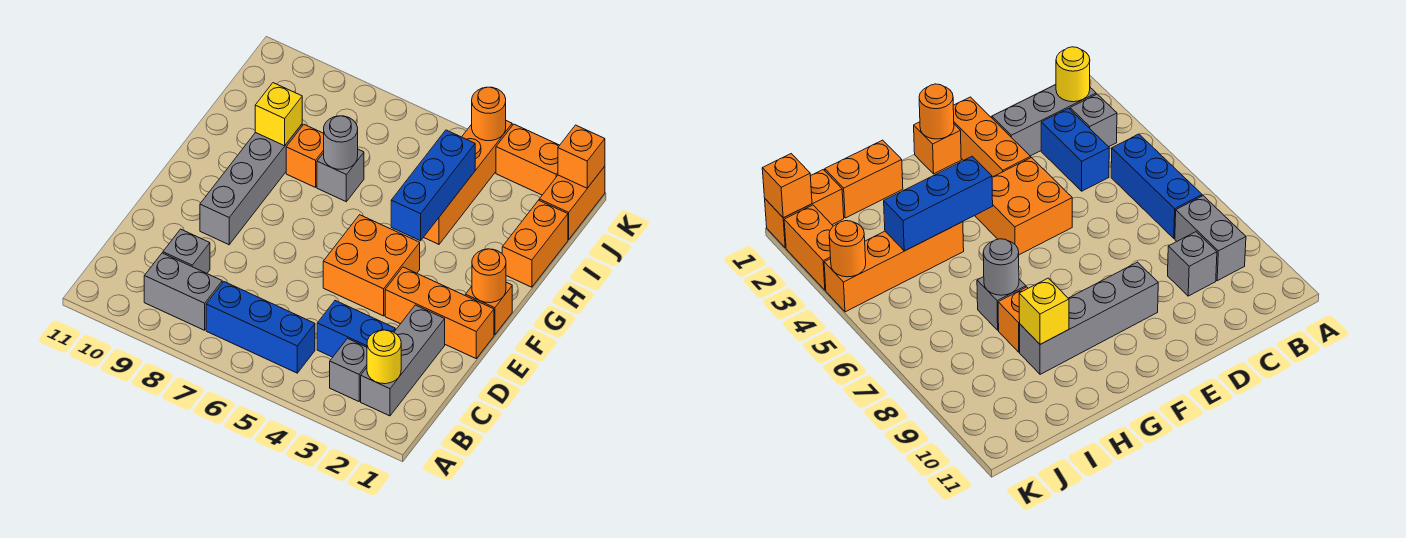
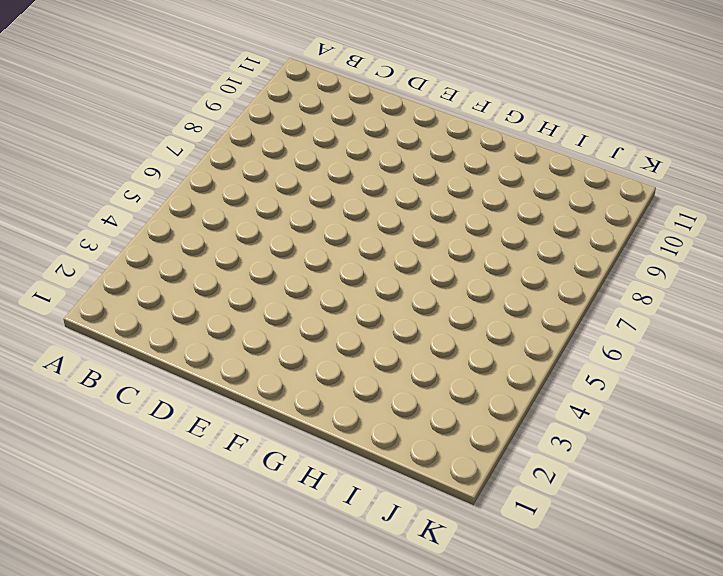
none -> grey 1x3 brick [361,305,445,416]
none -> grey 1x1 brick [330,339,367,402]
none -> blue 1x3 brick [206,282,315,373]

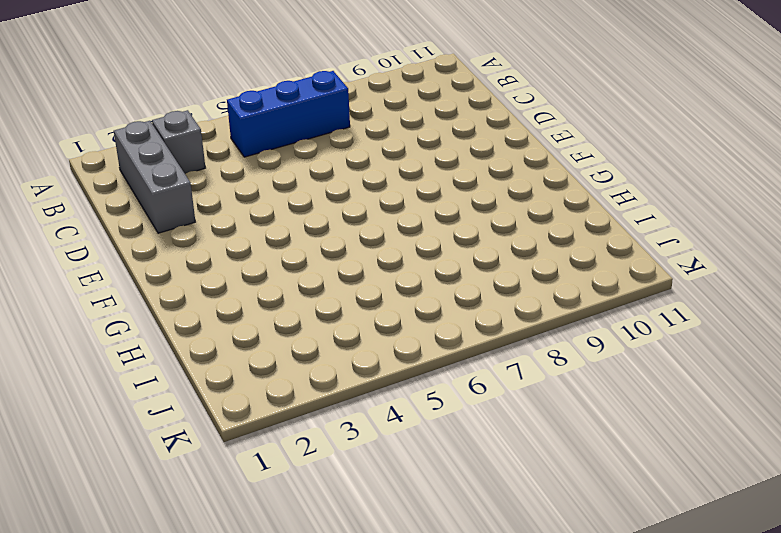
none -> grey 1x2 brick [144,253,222,330]
none -> blue 1x2 brick [317,301,395,357]
none -> grey 1x1 brick [163,229,210,273]

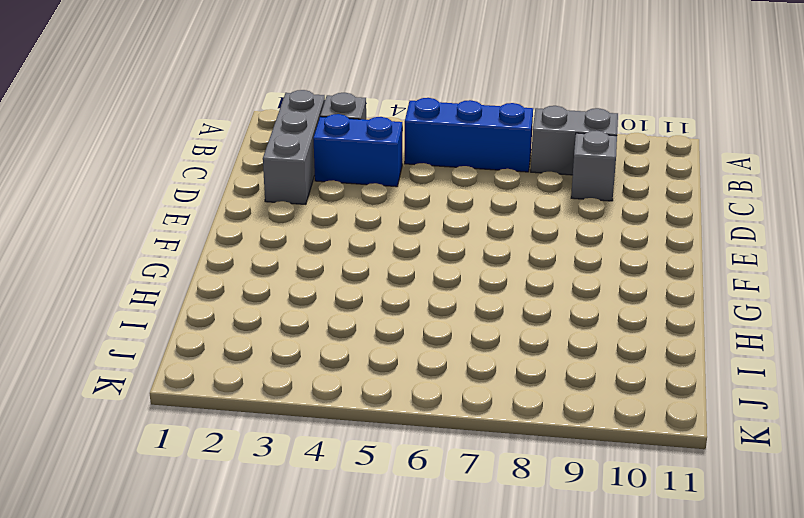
none -> orange 1x3 brick [385,267,494,358]
none -> orange 2x2 brick [323,215,420,316]
none -> grey 1x4 brick [200,124,302,245]

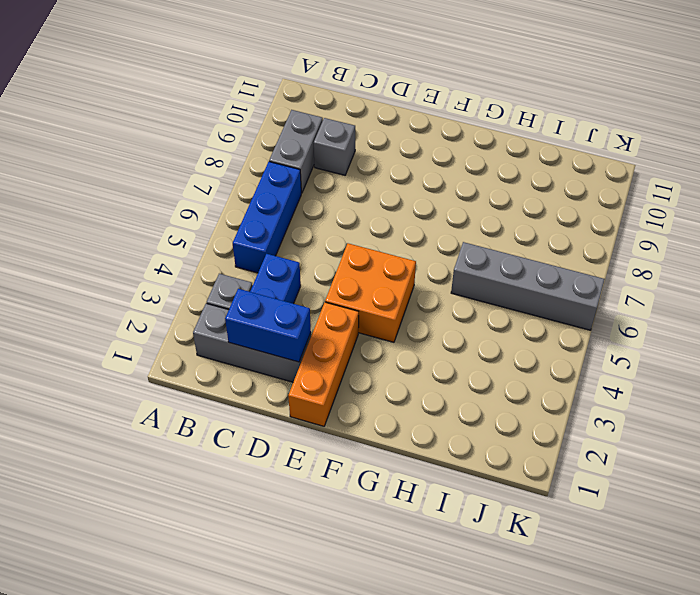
blue 1x2 brick [225,289,311,362] -> none
grey 1x4 brick [451,242,605,330] -> grey 1x4 brick moved to [200,124,302,245]
none -> orange 1x1 brick [465,282,512,335]
none -> orange 1x2 brick [502,200,568,287]
none -> orange 1x4 brick [424,121,512,244]

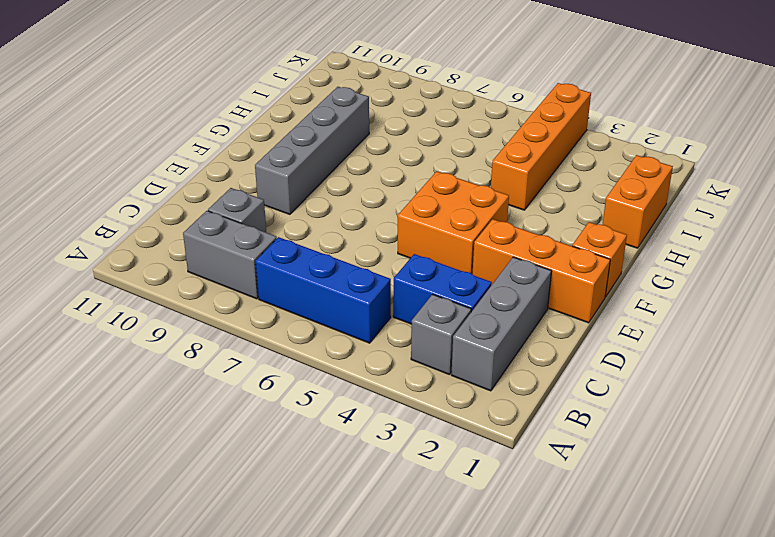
none -> grey 1x1 brick [317,149,364,202]
none -> orange 1x1 brick [286,125,324,187]
none -> orange 1x2 brick [539,166,605,239]

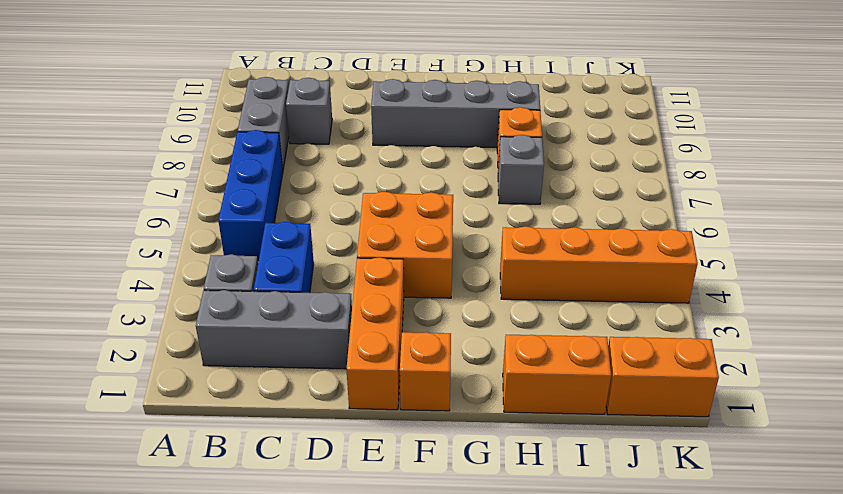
none -> orange 1x2 brick [496,124,560,195]
none -> yellow 1x1 round brick [367,330,401,384]
none -> orange 1x1 round brick [472,249,506,303]

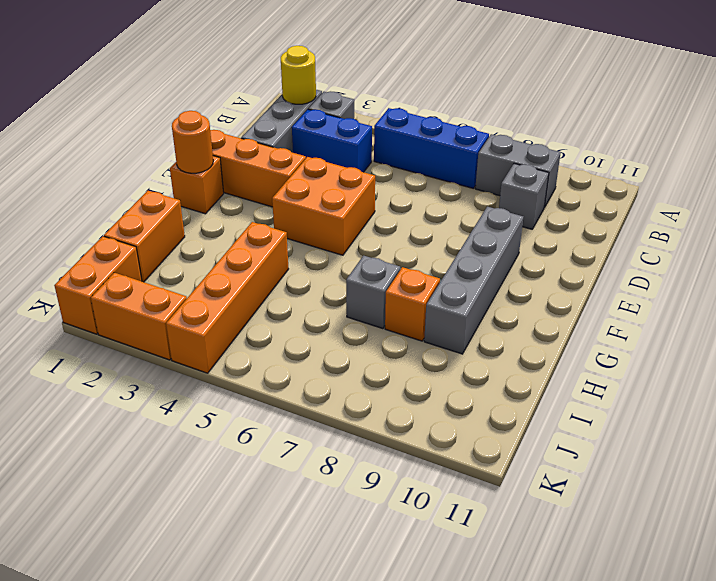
none -> blue 1x3 brick [391,130,475,241]
none -> grey 1x1 round brick [324,116,358,169]
none -> yellow 1x1 brick [255,83,302,146]

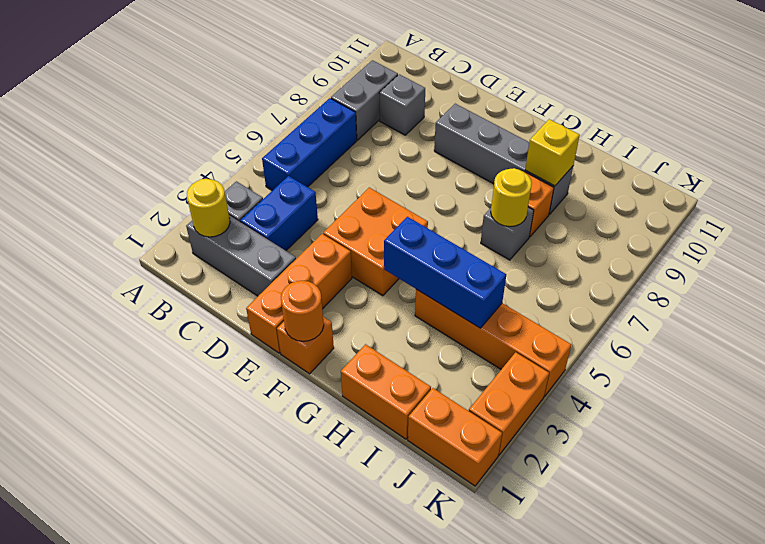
yellow 1x1 round brick [491,168,532,227] -> grey 1x1 round brick [324,116,358,169]
none -> orange 1x1 brick [558,125,605,188]
none -> orange 1x1 round brick [472,87,506,141]

